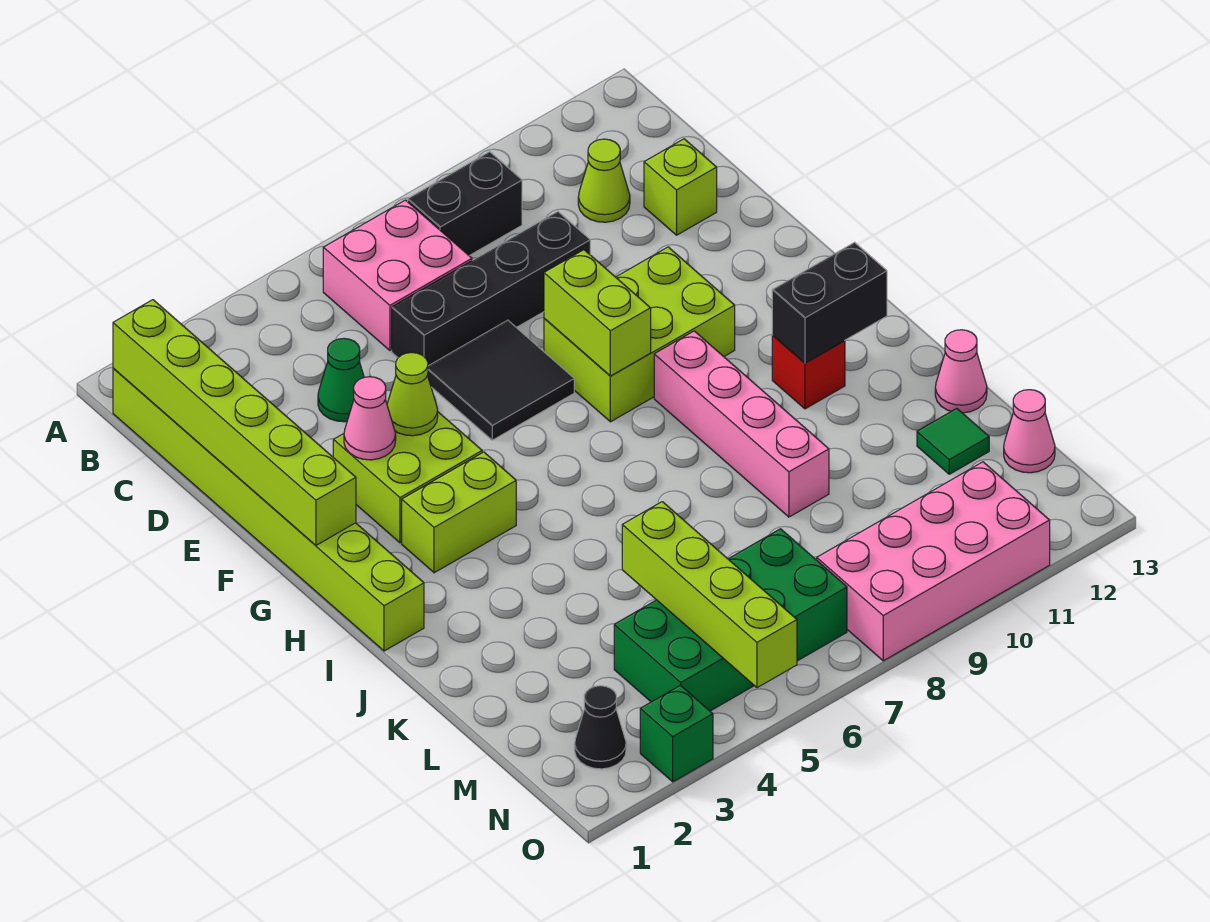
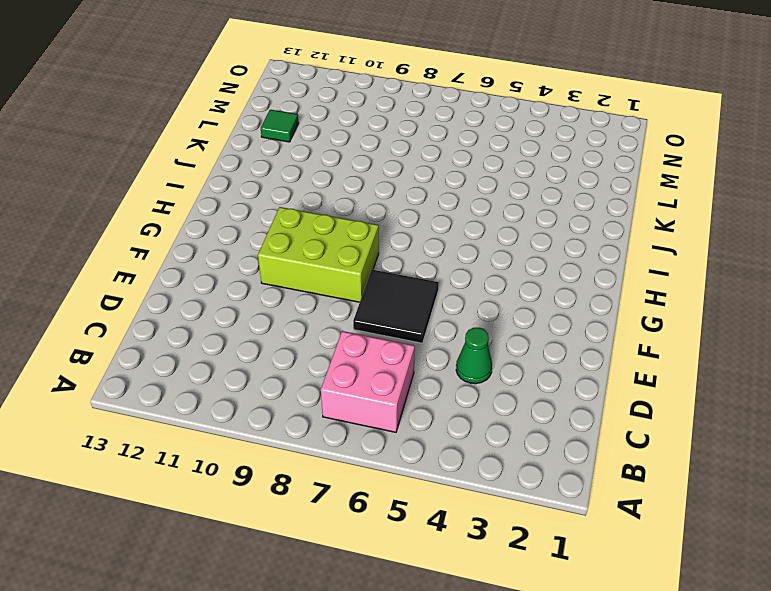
none -> lime 1x8 brick [113,368,424,651]
none -> black 1x2 brick [408,152,522,256]
none -> lime 1x1 cone [578,139,630,222]

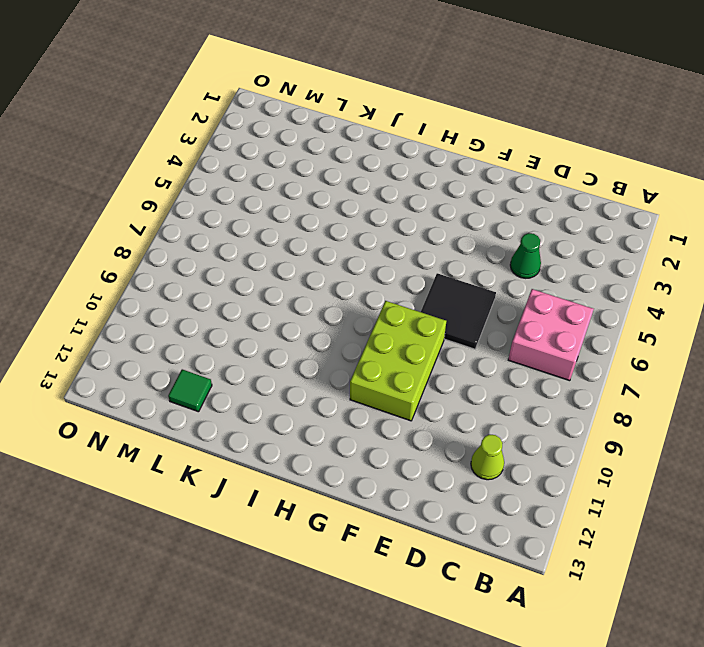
none -> lime 1x8 brick [113,368,424,651]
none -> black 1x2 brick [408,152,522,256]
none -> black 1x4 brick [392,212,590,366]

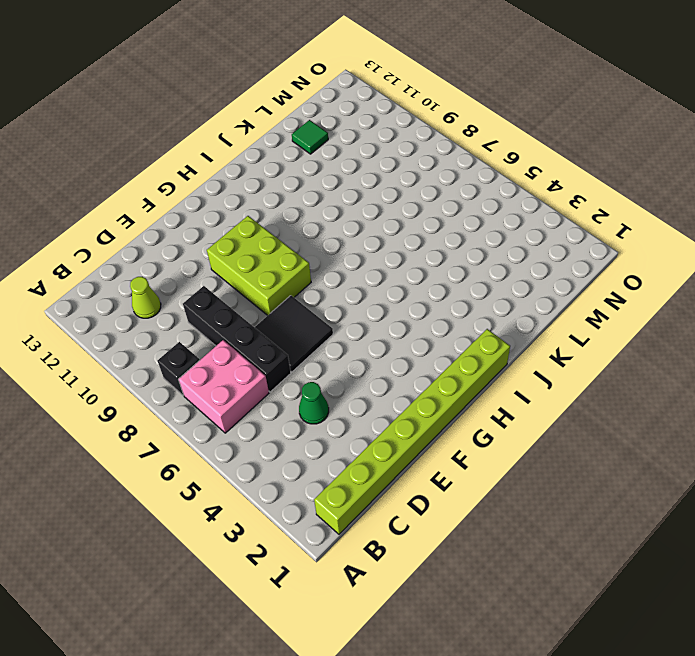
black 1x1 brick [157,342,200,395] -> black 1x2 brick [408,152,522,256]
none -> lime 1x1 brick [644,139,717,235]
none -> lime 2x2 brick [333,412,482,543]
none -> lime 1x2 brick [402,452,516,573]

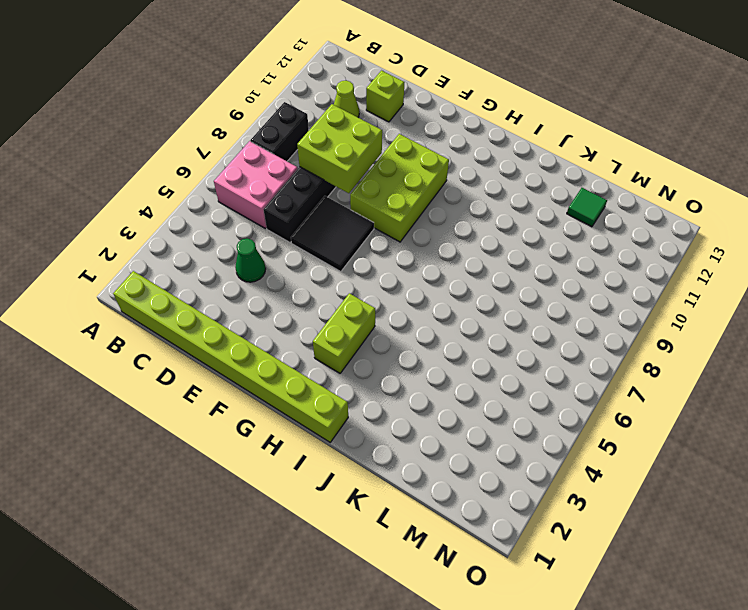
lime 2x2 brick [297,104,382,193] -> lime 2x2 brick moved to [333,412,482,543]
none -> pink 1x4 brick [654,331,829,517]
none -> red 1x1 brick [772,336,845,409]
none -> pink 1x1 cone [935,330,987,413]

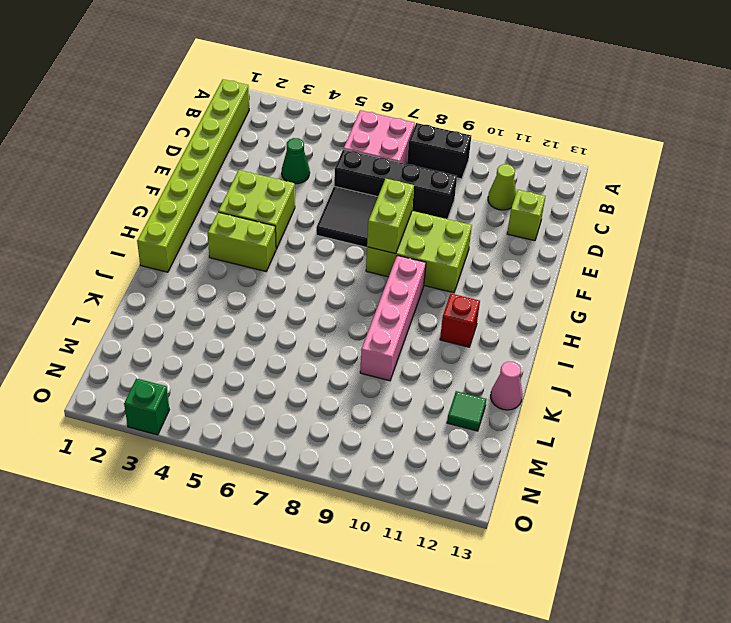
none -> green 2x4 brick [614,529,847,711]
none -> pink 1x1 cone [1004,390,1055,473]
none -> black 1x1 cone [575,686,626,769]

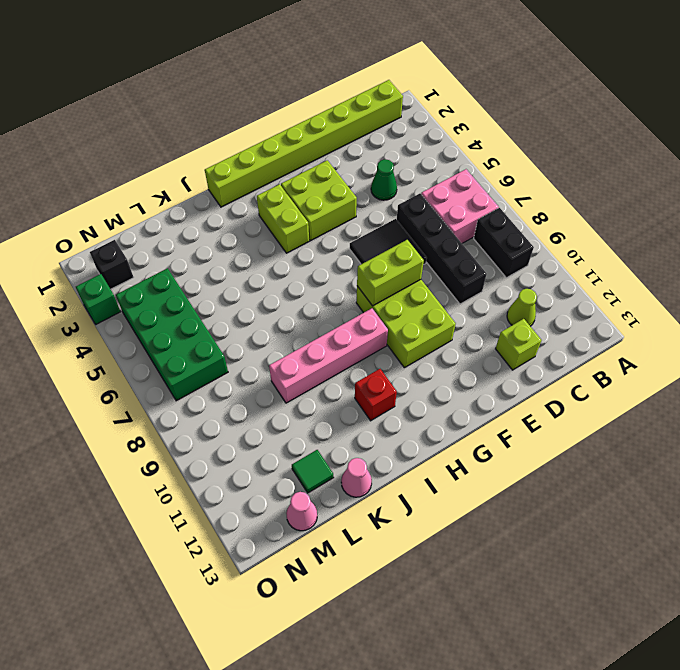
black 1x1 brick [90,240,134,289] -> black 1x1 cone [575,686,626,769]
none -> pink 2x4 brick [817,462,1050,661]
none -> lime 1x6 brick [113,300,356,545]
none -> pink 1x1 cone [344,377,396,460]

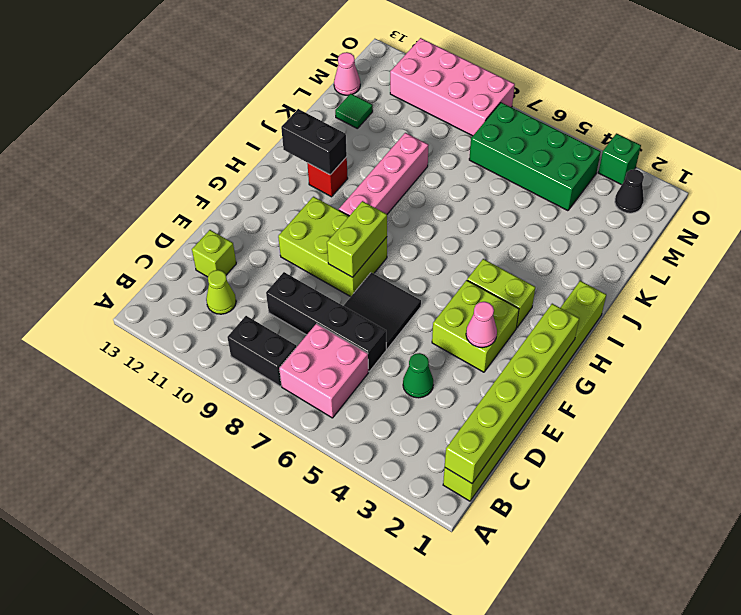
none -> pink 1x1 cone [935,330,987,413]
none -> lime 1x1 cone [387,353,438,436]
none -> lime 1x4 brick [622,502,797,688]

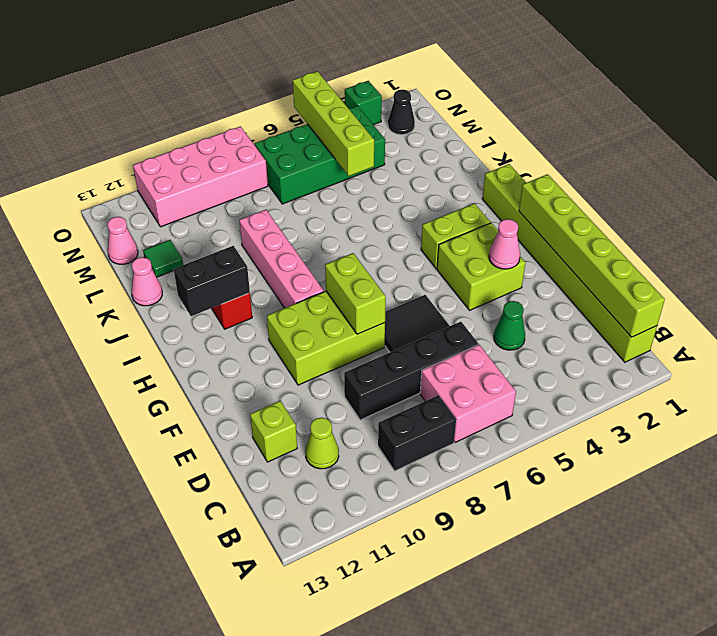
none -> lime 1x1 cone [387,353,438,436]

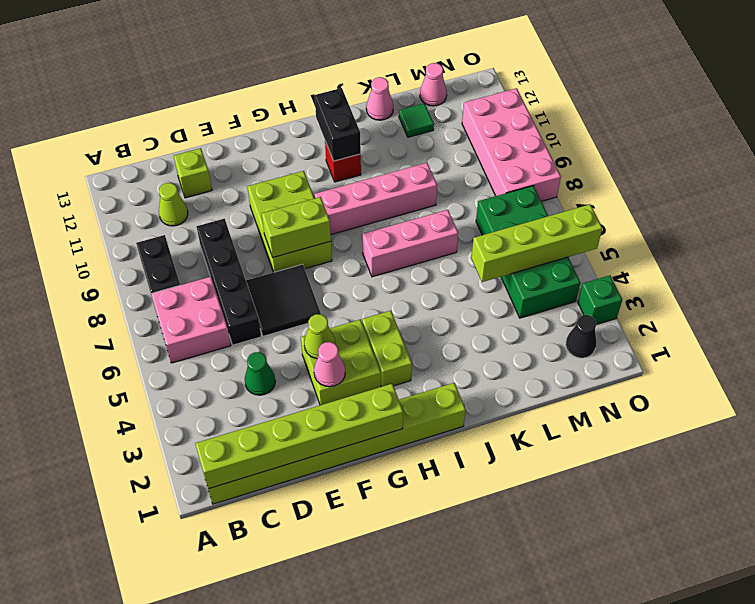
pink 1x3 brick [362,210,458,277] -> none

